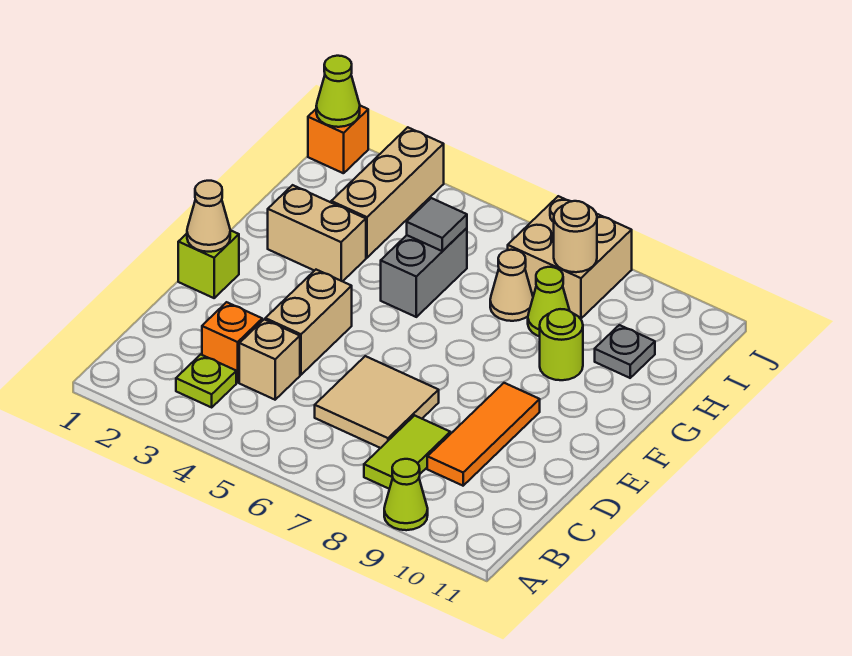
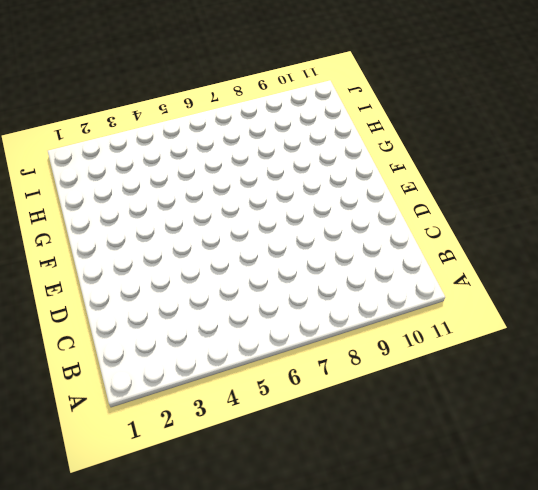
none -> lime 1x1 cone [384,459,428,530]
none -> lime 1x1 plate [176,354,236,407]
none -> lime 1x2 tile [364,415,450,489]

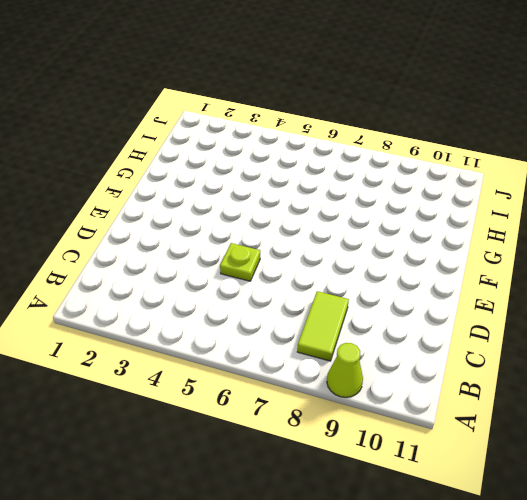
lime 1x1 plate [220,243,260,281] -> lime 1x1 plate moved to [176,354,236,407]
none -> orange 1x1 brick [202,302,262,383]
none -> tan 1x1 brick [239,319,300,400]
none -> tan 2x2 tile [315,356,439,448]

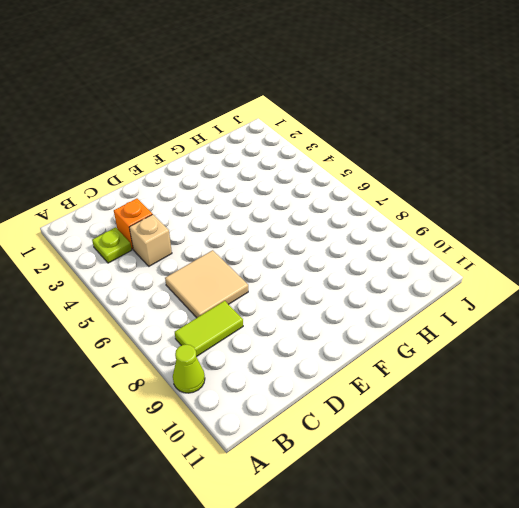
none -> orange 1x3 tile [427,383,540,486]
none -> tan 1x2 brick [265,270,352,375]
none -> lime 1x1 brick [178,230,239,298]

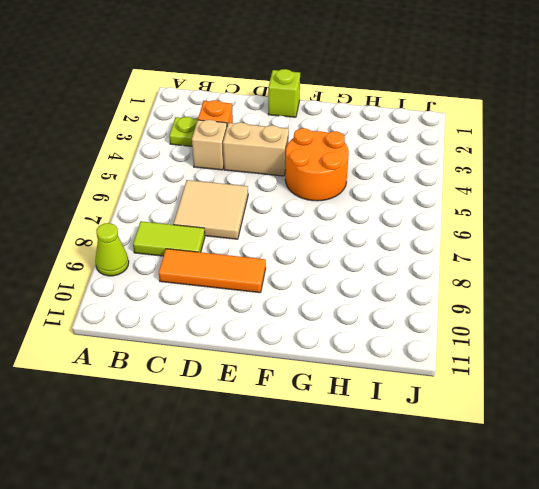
orange 2x2 round brick [285,128,349,201] -> grey 1x2 brick [381,228,467,317]
none -> tan 1x2 brick [268,185,366,281]
none -> lime 1x1 round brick [540,309,583,380]
none -> tan 1x3 brick [331,127,444,258]

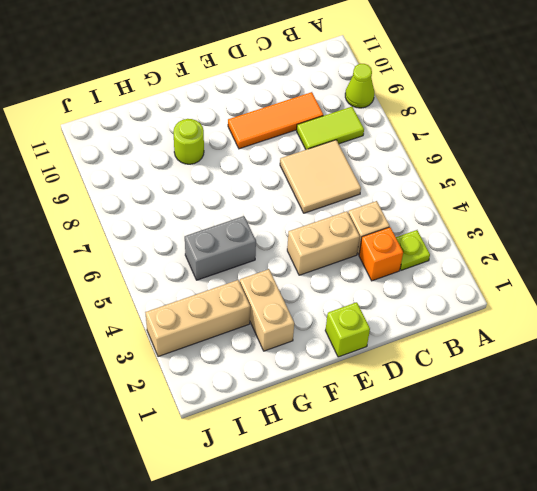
none -> tan 1x1 cone [490,250,533,321]
none -> lime 1x1 cone [528,267,570,336]
none -> grey 1x1 plate [595,325,655,378]

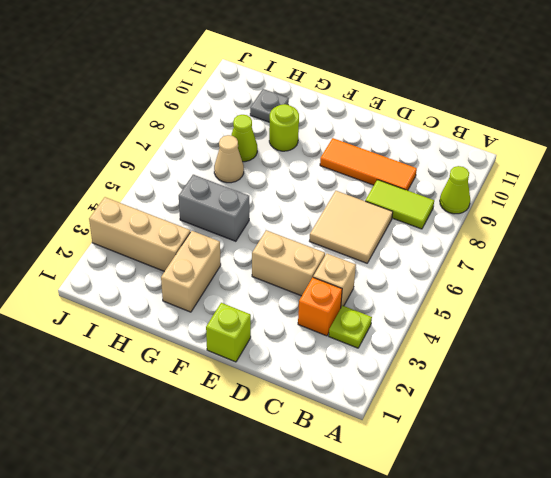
none -> tan 2x2 brick [508,196,632,319]
none -> orange 1x1 brick [308,106,368,173]
none -> tan 1x1 cone [187,181,230,252]

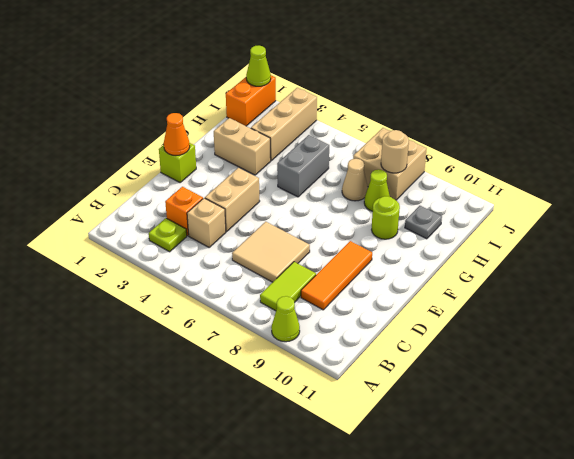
orange 1x1 cone [164,113,190,155] -> tan 1x1 cone [187,181,230,252]
orange 1x2 brick [226,75,276,126] -> orange 1x1 brick [308,106,368,173]
none -> grey 1x1 tile [407,198,467,251]

